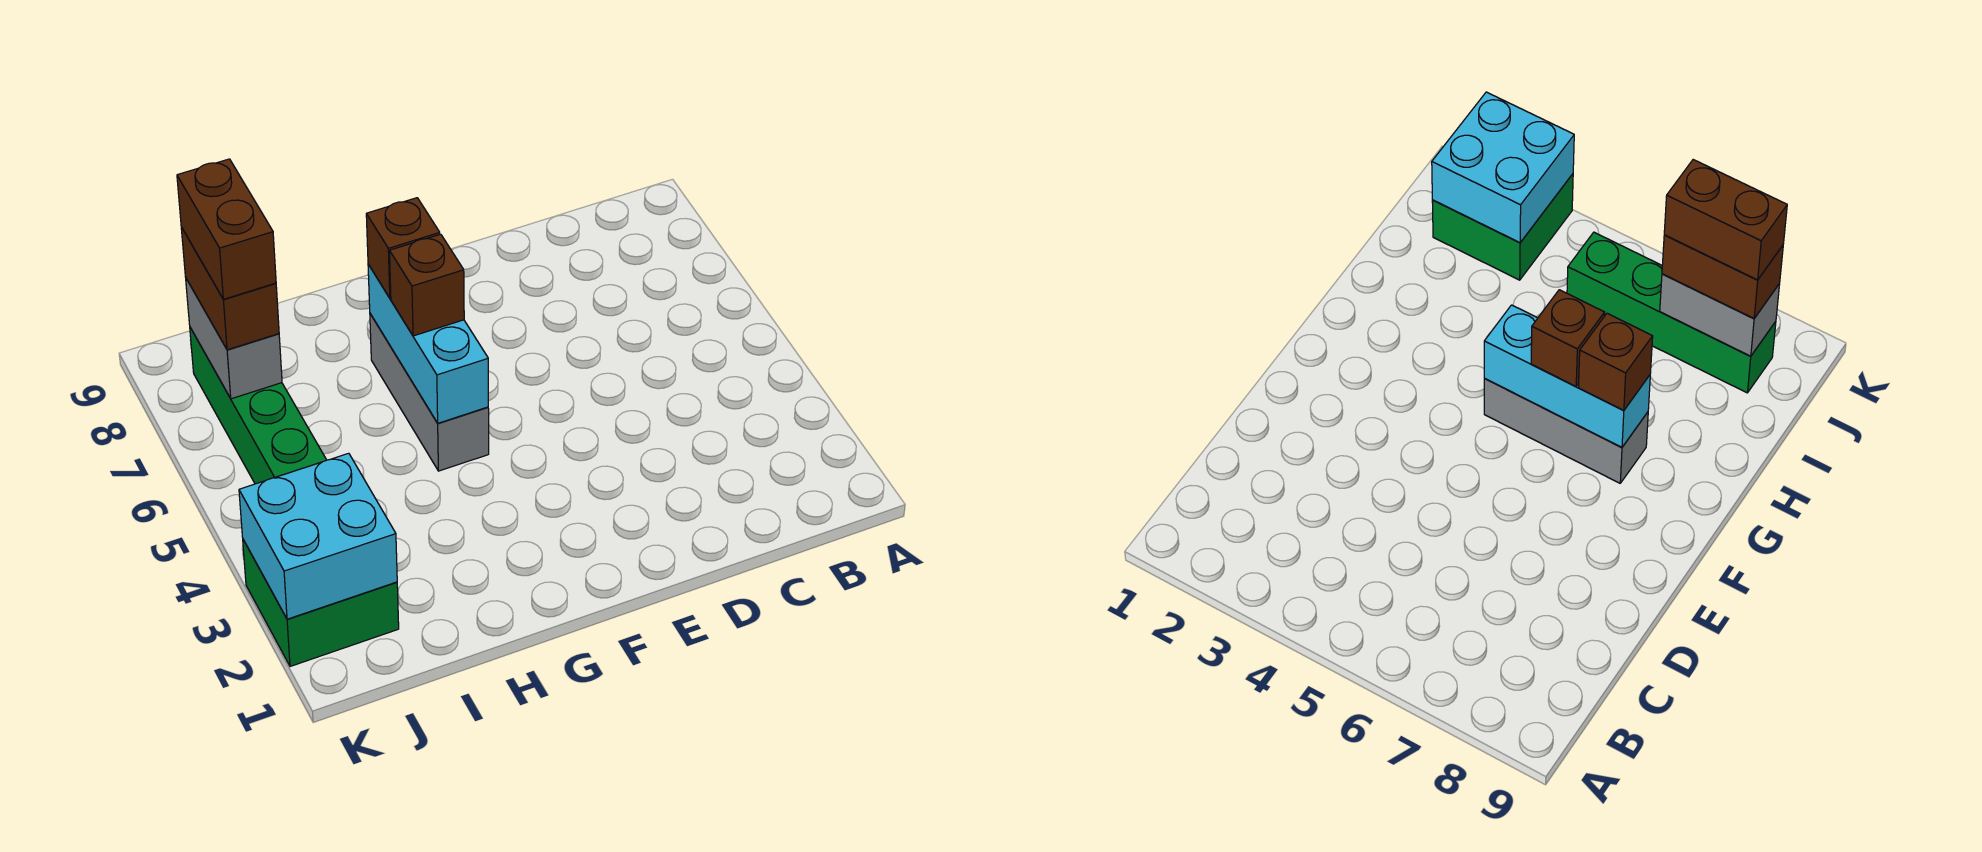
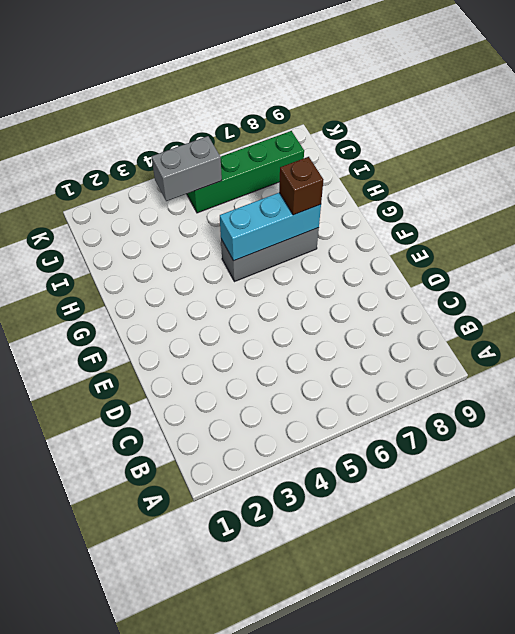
grey 1x2 brick [151,136,222,201] -> grey 1x2 brick moved to [186,279,282,399]
none -> green 2x2 brick [243,540,399,666]
none -> cyan 2x2 brick [239,453,397,619]

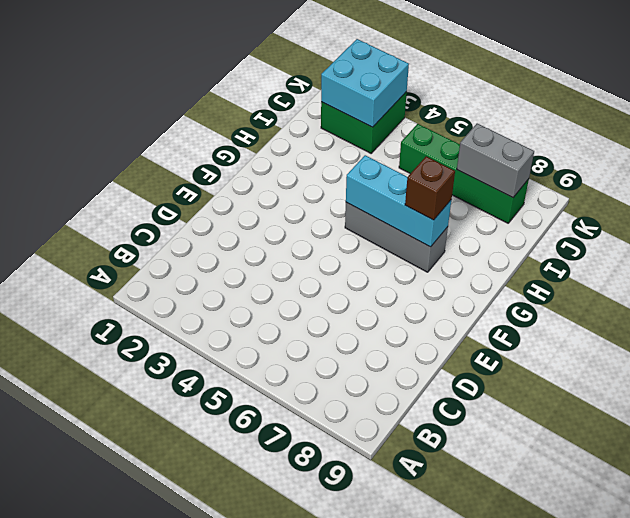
none -> brown 1x1 brick [390,234,464,336]
none -> brown 1x2 brick [181,227,279,350]

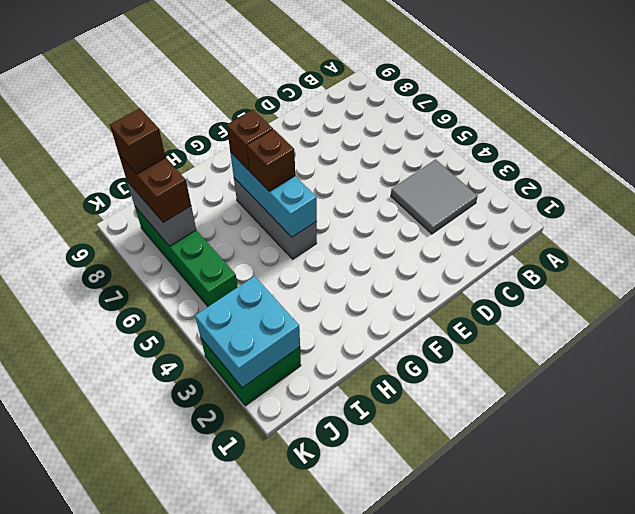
grey 2x2 tile [391,159,478,234] -> none
brown 1x1 brick [110,108,166,174] -> brown 1x2 brick [177,159,276,299]

